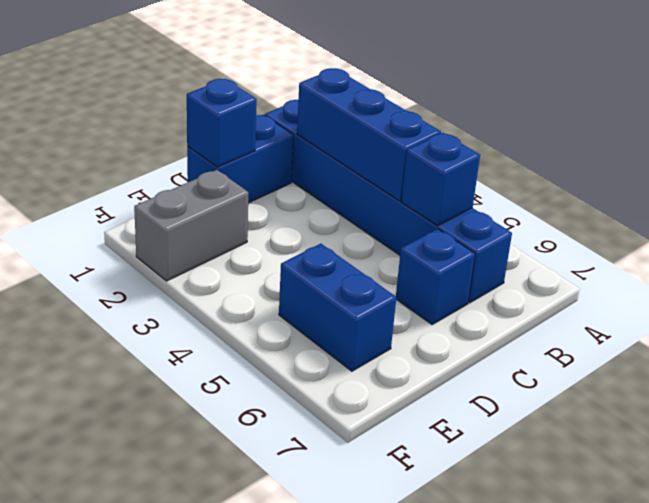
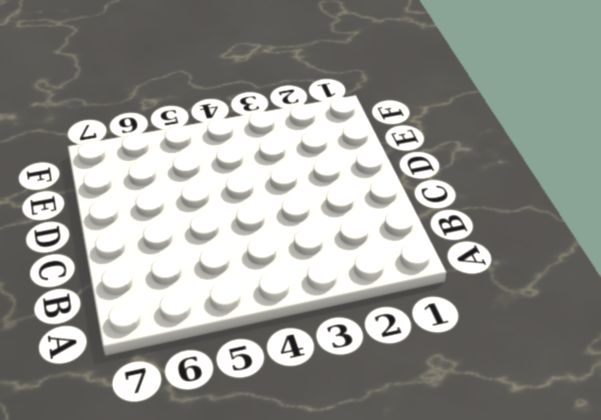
none -> blue 1x6 brick [265,100,512,303]
none -> blue 1x2 brick [187,115,293,203]

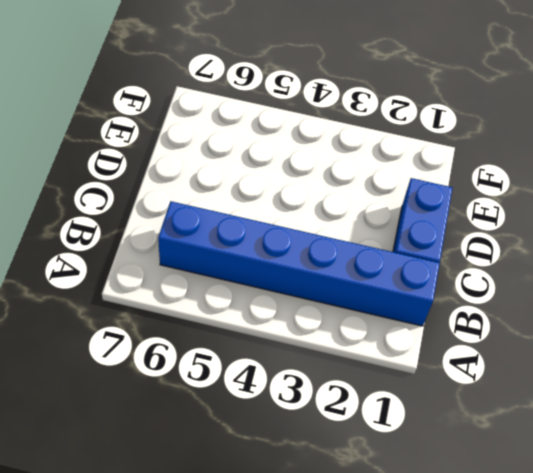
none -> blue 1x1 brick [396,229,475,325]
none -> grey 1x2 brick [134,170,248,281]

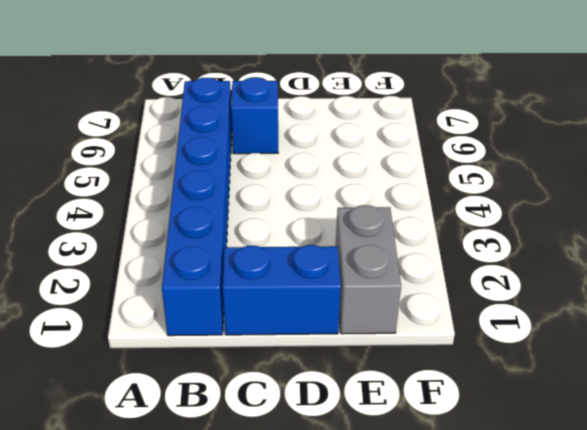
grey 1x2 brick [336,205,401,334] -> grey 1x2 brick turned to [134,170,248,281]
none -> blue 1x2 brick [279,244,396,371]
none -> blue 1x3 brick [297,68,441,201]

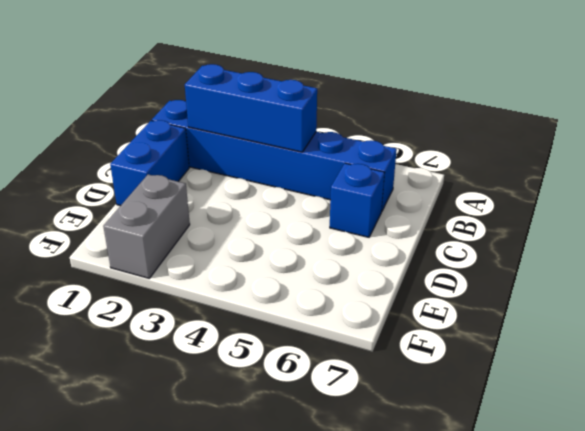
none -> blue 1x2 brick [279,244,396,371]
none -> blue 1x1 brick [402,133,480,226]

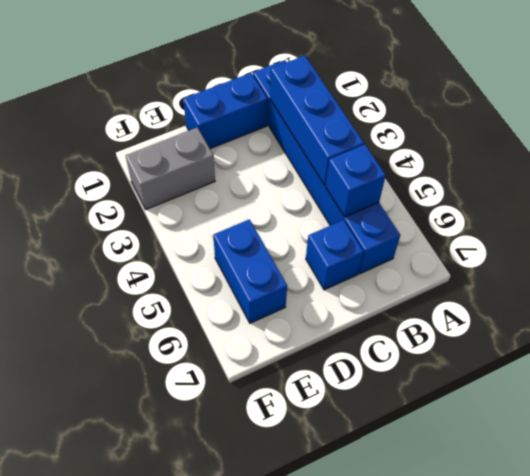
none -> blue 1x1 brick [187,79,257,167]

